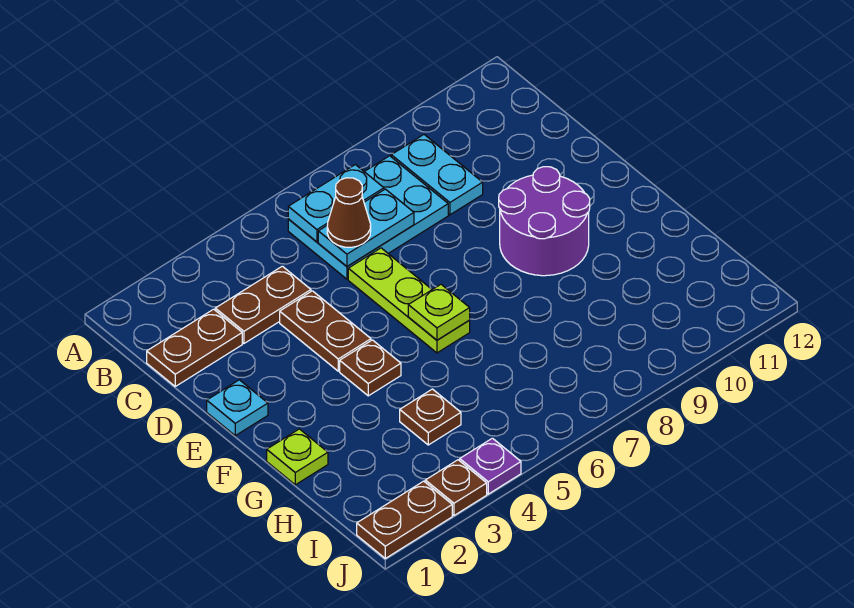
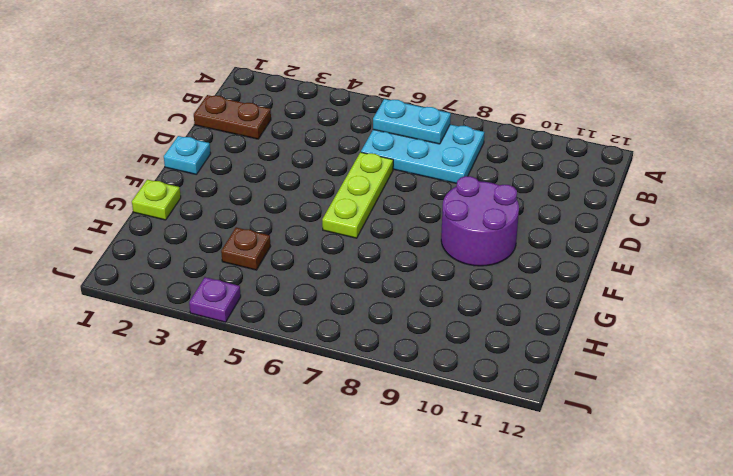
none -> cyan 1x2 plate [391,135,483,215]
none -> brown 1x2 plate [215,266,311,343]
none -> brown 1x2 plate [280,291,371,371]

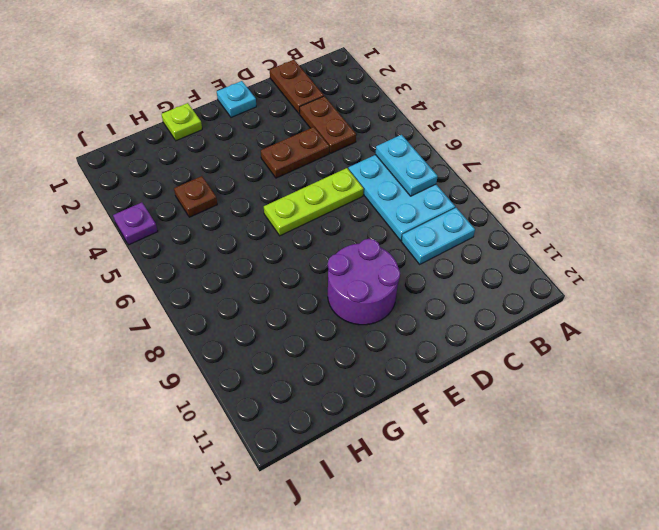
none -> brown 1x1 plate [340,340,401,396]
none -> brown 1x2 plate [357,481,452,558]
none -> brown 1x1 plate [425,460,487,515]

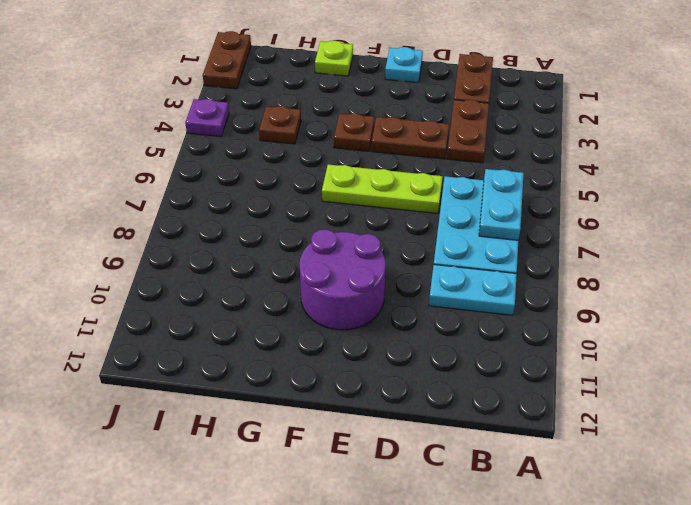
none -> brown 1x1 plate [425,460,487,515]
none -> cyan 1x2 plate [318,189,414,266]
none -> lime 1x1 plate [408,285,470,340]

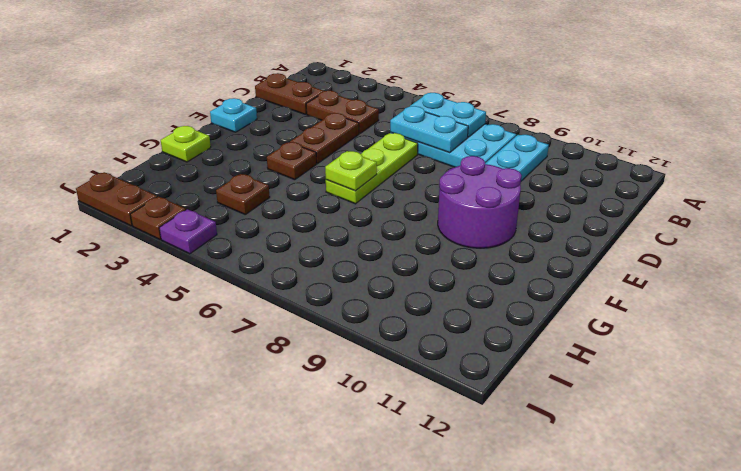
none -> brown 1x1 cone [327,178,371,247]

